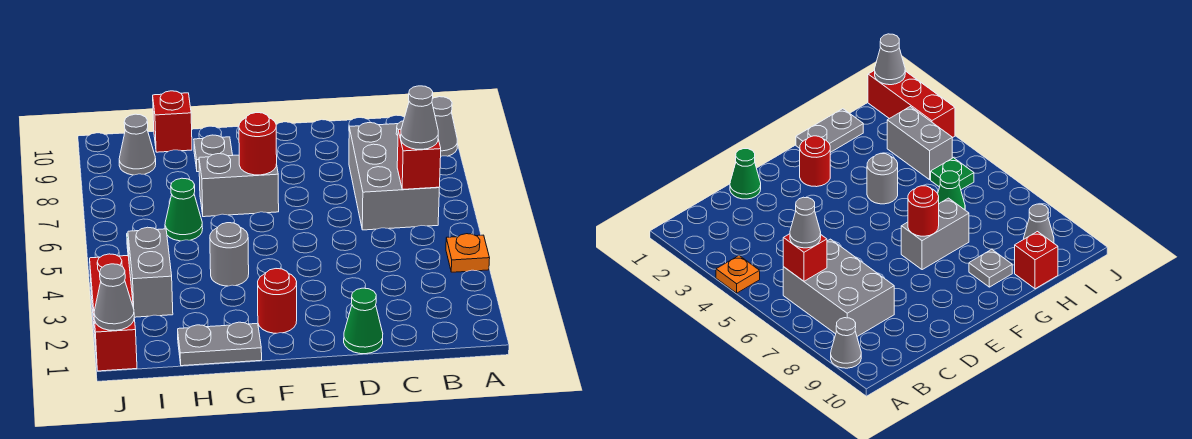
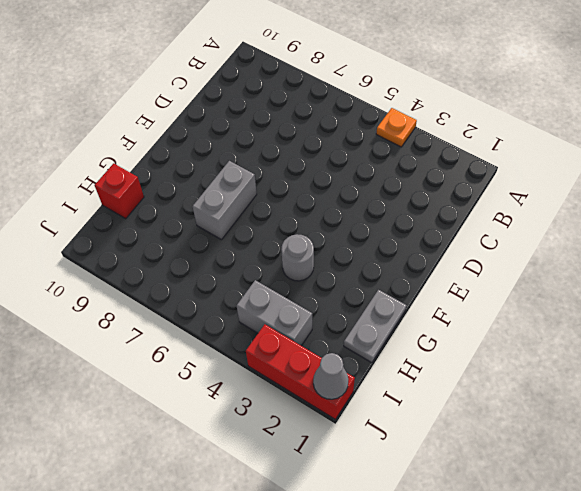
none -> grey 1x1 cone [432,97,457,156]
none -> grey 2x3 brick [349,121,439,230]
none -> green 1x1 cone [344,288,383,354]

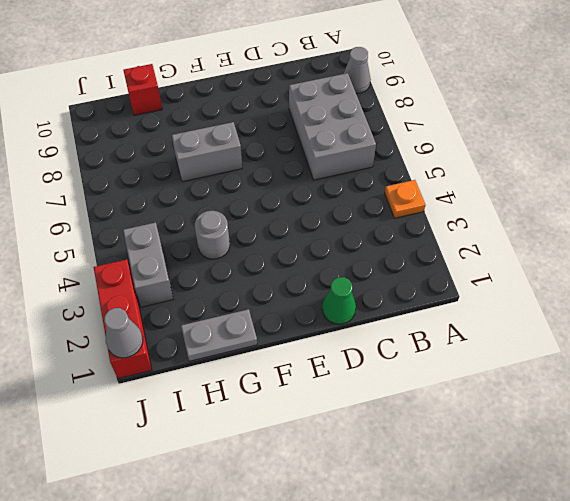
none -> red 1x1 round brick [258,269,297,333]
none -> grey 1x1 plate [194,135,233,172]
none -> green 1x1 cone [165,178,203,241]

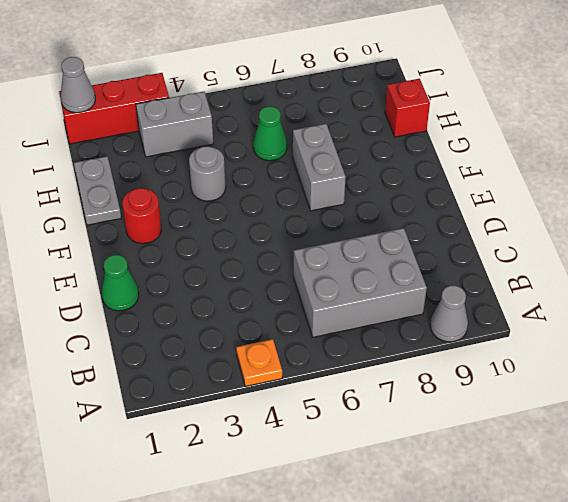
none -> grey 1x1 plate [194,135,233,172]
none -> green 1x1 plate [931,158,974,190]
none -> grey 1x1 cone [119,114,156,175]

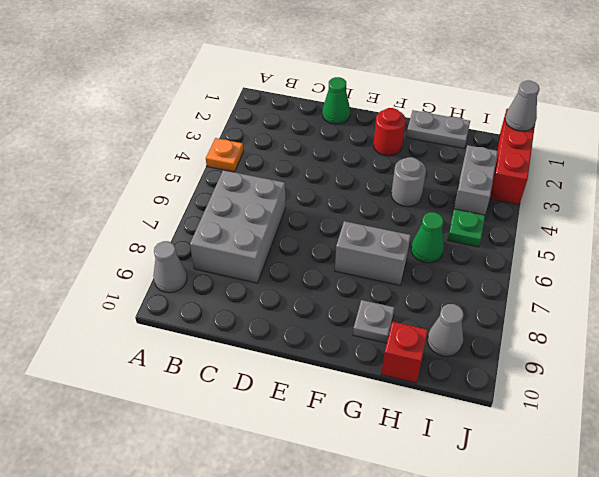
none -> red 1x1 brick [397,129,441,189]
none -> red 1x1 round brick [239,113,277,175]
none -> grey 1x1 cone [401,86,438,149]

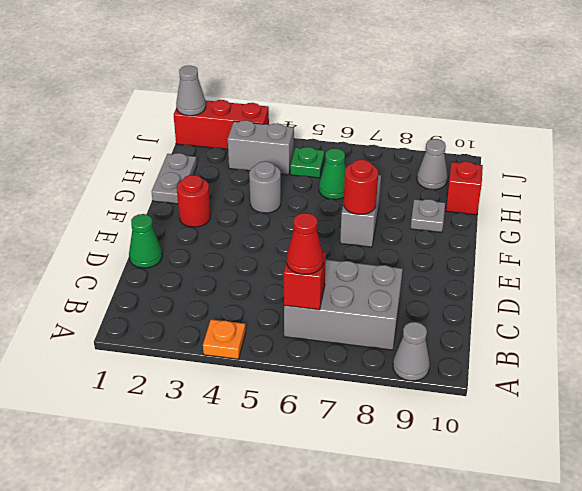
red 1x1 cone [286,213,323,274] -> grey 1x1 cone [401,86,438,149]

